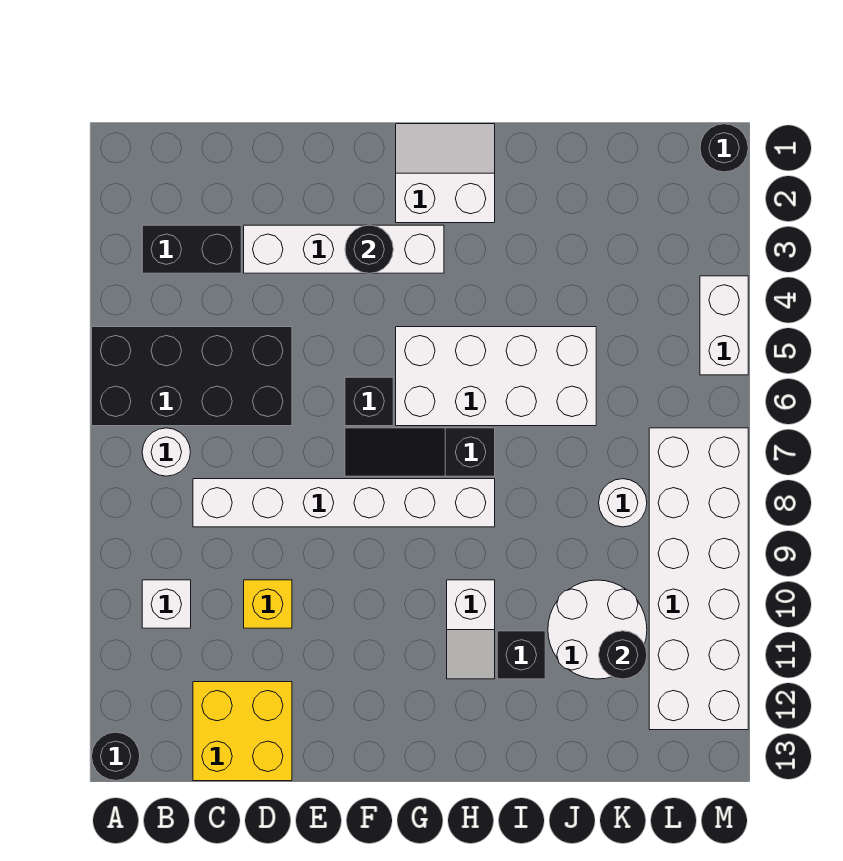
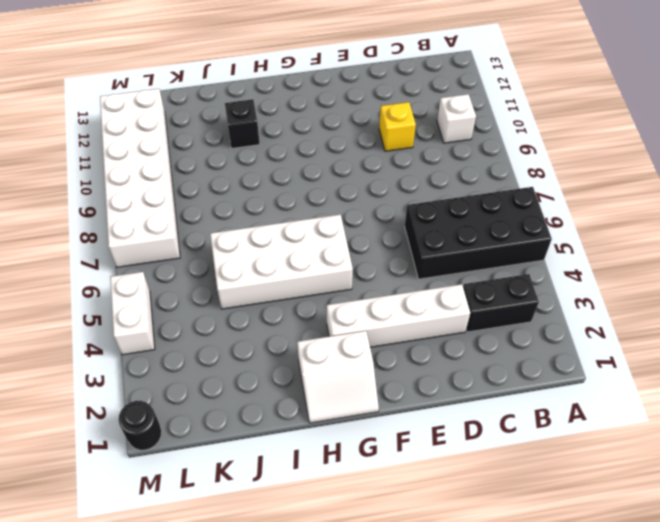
none -> black 1x1 round brick [92,732,140,781]
none -> white 1x1 round brick [142,428,190,476]
none -> white 1x6 brick [193,479,495,527]

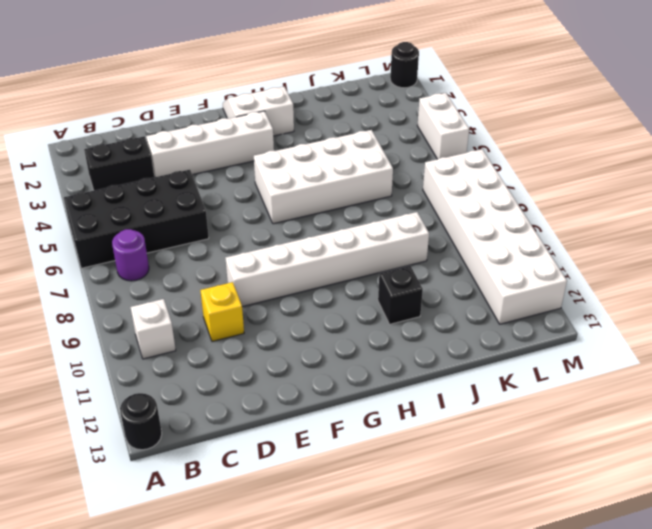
purple 1x1 round brick [112,229,149,281] -> white 1x1 round brick [142,428,190,476]
white 1x6 brick [226,212,429,307] -> white 1x6 brick moved to [193,479,495,527]
none -> yellow 2x2 brick [193,682,292,781]
none -> black 1x1 brick [345,377,393,426]
none -> black 1x3 slope [345,428,495,476]

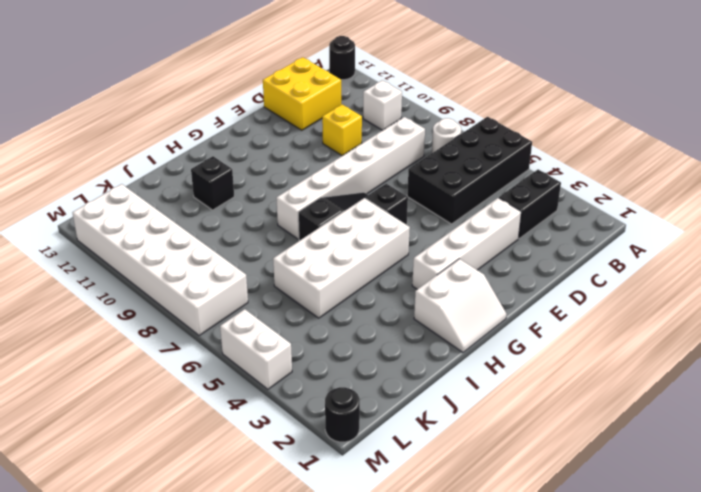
none -> white 1x2 slope [447,580,495,679]
none -> white 2x2 round brick [548,580,647,679]
none -> white 1x1 round brick [599,479,647,527]

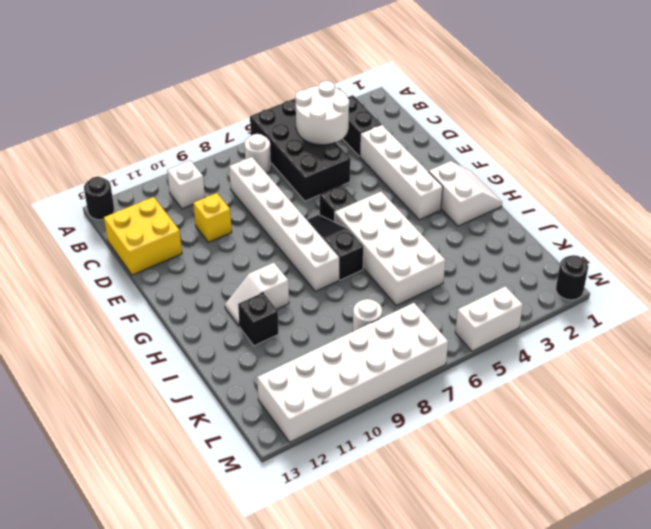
white 2x2 round brick [295,81,349,145] -> white 2x2 round brick moved to [548,580,647,679]
none -> black 1x1 round brick [345,225,393,273]
none -> black 1x1 round brick [599,631,647,679]

